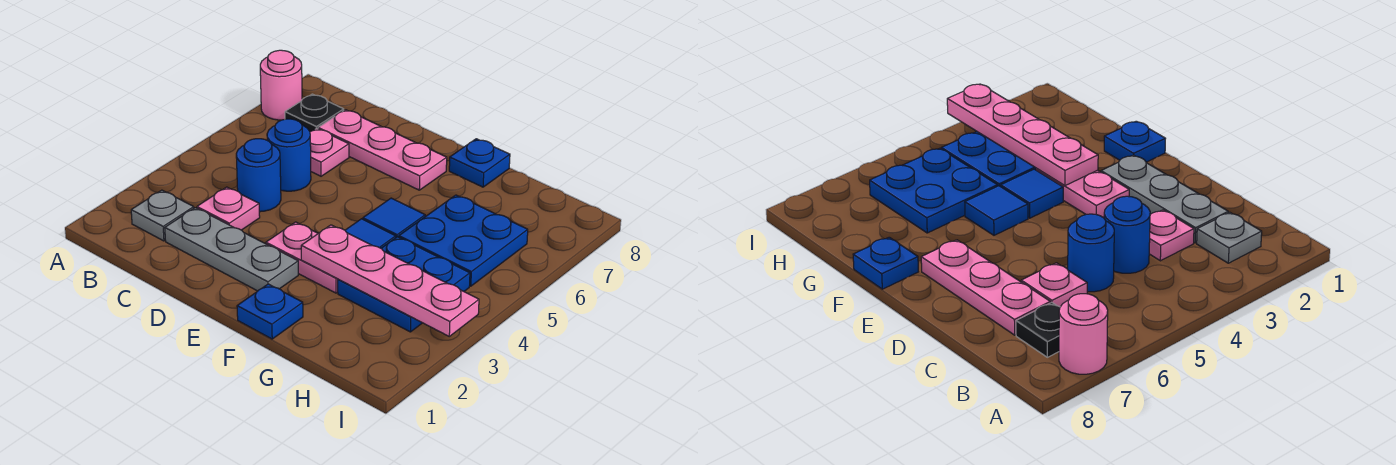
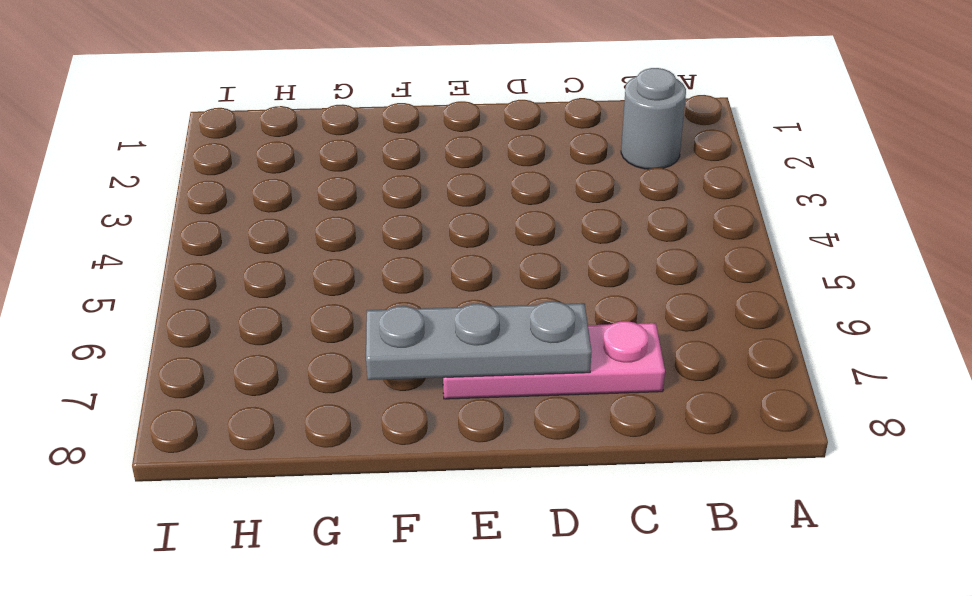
grey 1x1 round brick [621,68,686,169] -> grey 1x1 plate [131,190,194,241]
grey 1x3 plate [366,301,592,380] -> grey 1x3 plate moved to [165,208,298,291]
none -> pink 1x1 round brick [260,50,302,120]
none -> black 1x1 plate [285,94,344,132]
none -> pink 1x1 plate [197,187,260,230]

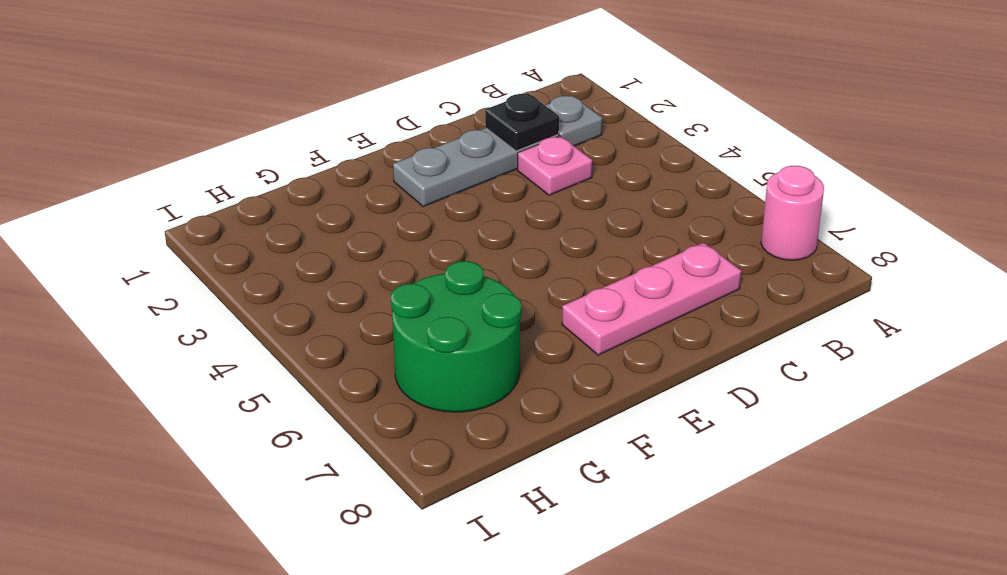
black 1x1 plate [485,93,559,151] -> black 1x1 plate moved to [285,94,344,132]
green 2x2 round brick [391,261,522,412] -> blue 2x2 plate [399,195,528,286]
none -> blue 1x1 round brick [236,139,281,212]
none -> blue 1x1 round brick [267,119,311,191]
none -> pink 1x1 plate [310,128,349,176]

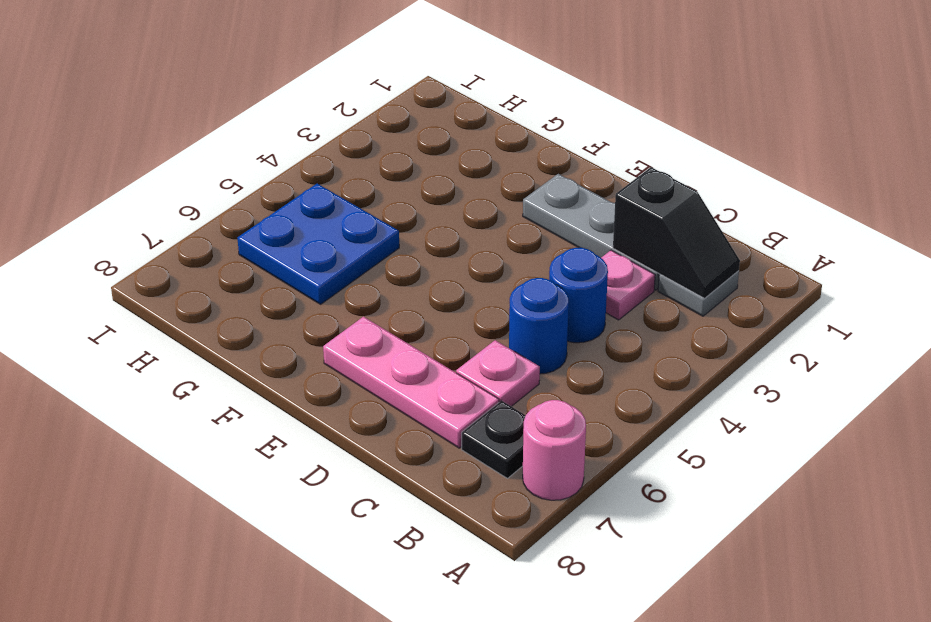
black 1x2 slope [613,167,740,298] -> none
none -> pink 1x2 plate [266,222,338,293]
none -> blue 1x1 plate [237,284,303,339]
none -> blue 1x1 tile [345,219,396,248]

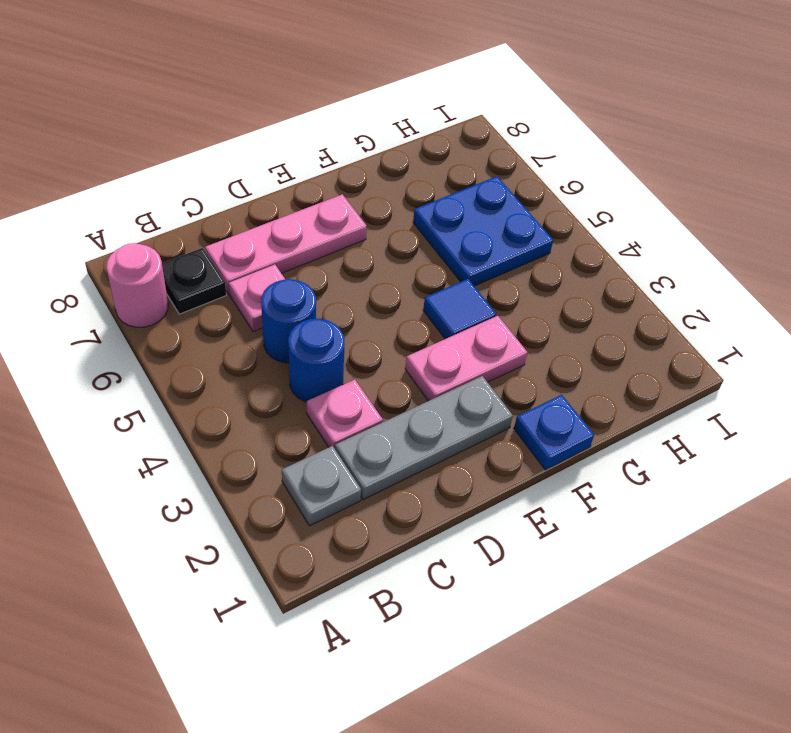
none -> blue 1x1 tile [363,198,425,237]
none -> blue 1x1 plate [449,139,510,187]
none -> blue 2x2 plate [338,237,470,332]

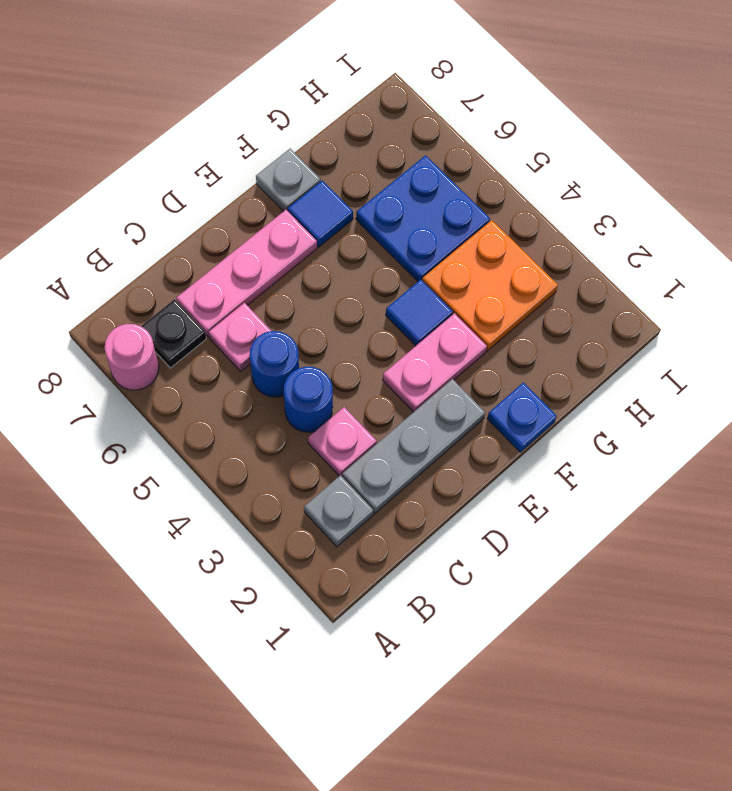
blue 1x1 tile [288,181,353,247] -> blue 1x1 tile moved to [363,198,425,237]
grey 1x1 plate [256,149,321,212] -> blue 1x1 plate [449,139,510,187]
orange 2x2 plate [422,220,558,351] -> blue 2x2 plate [338,237,470,332]
none -> pink 1x4 plate [301,225,479,336]

